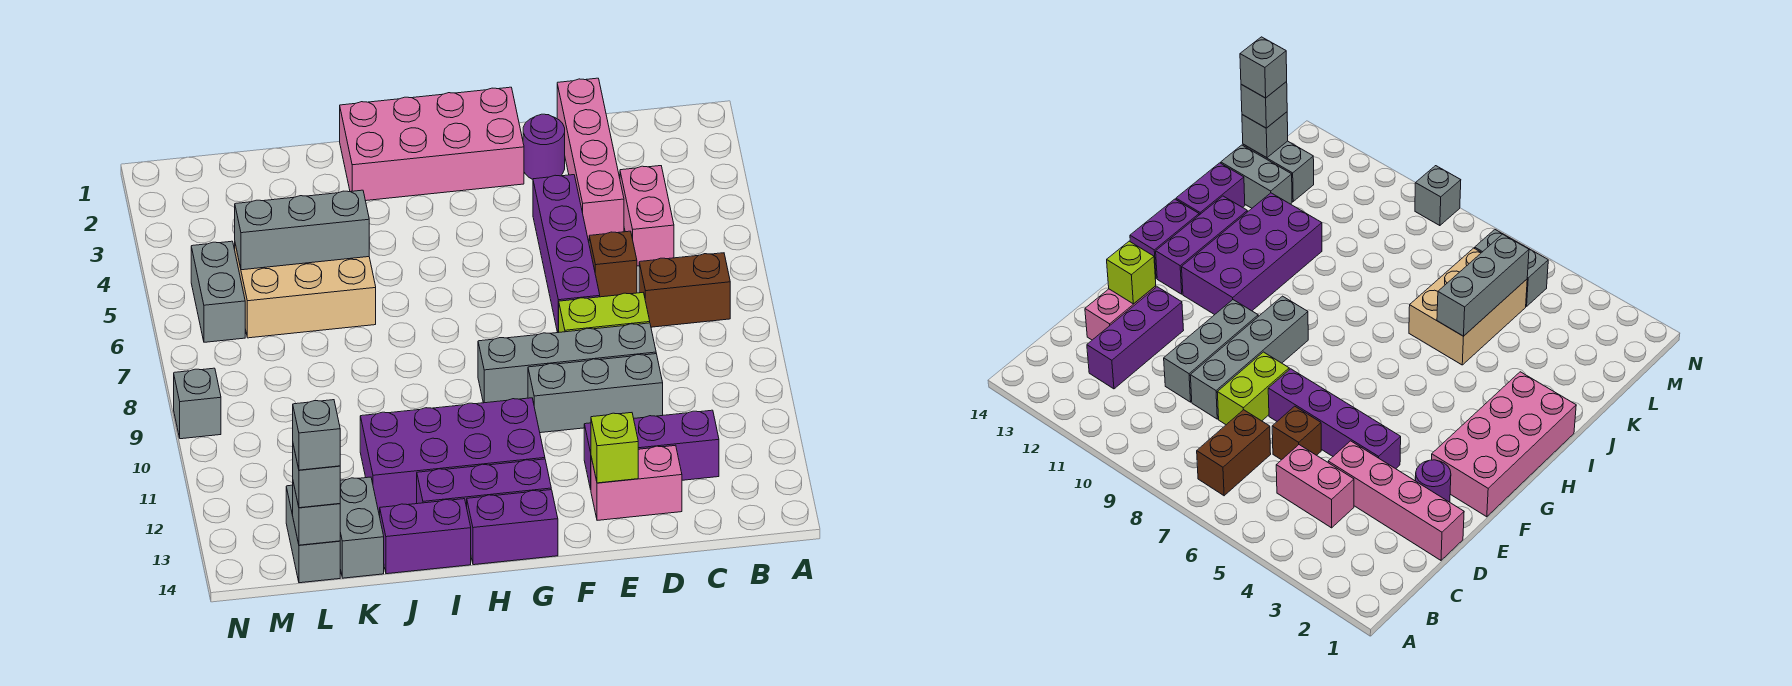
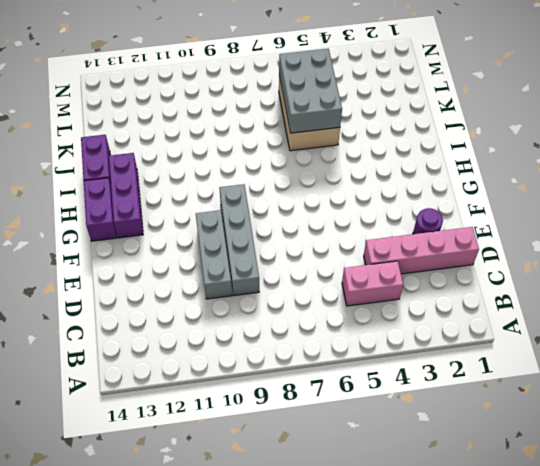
grey 2x3 brick [279,49,342,133] -> grey 1x3 brick [235,190,369,270]
none -> brown 1x2 brick [639,253,730,327]
none -> purple 1x3 brick [584,410,719,489]
none -> brown 1x1 brick [589,231,637,297]

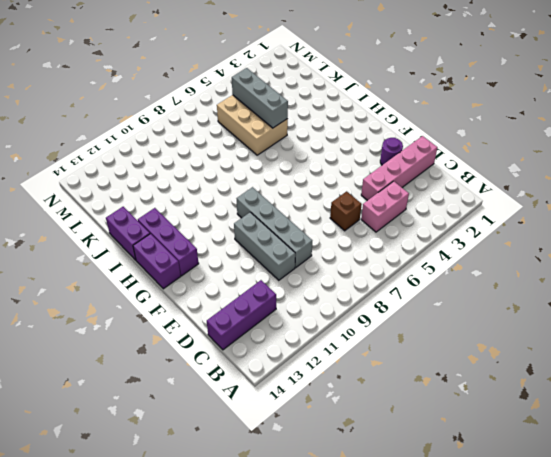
purple 1x3 brick [207,280,276,350] -> purple 1x3 brick turned to [584,410,719,489]
none -> brown 1x2 brick [639,253,730,327]
none -> lime 1x2 brick [559,293,650,332]
none -> pink 1x2 brick [591,445,682,520]

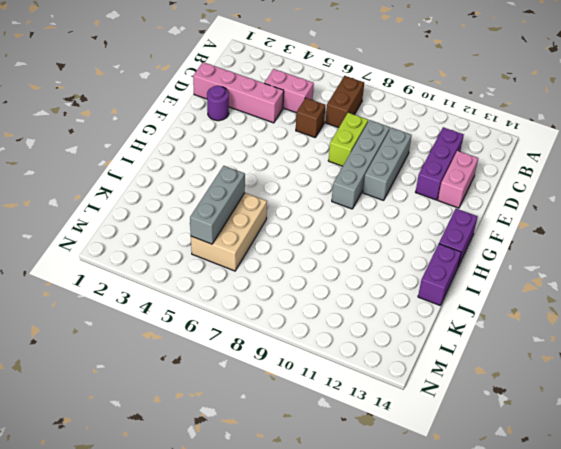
none -> purple 1x4 brick [533,175,600,333]
none -> pink 2x4 brick [340,87,524,201]
none -> purple 2x4 brick [360,398,545,512]

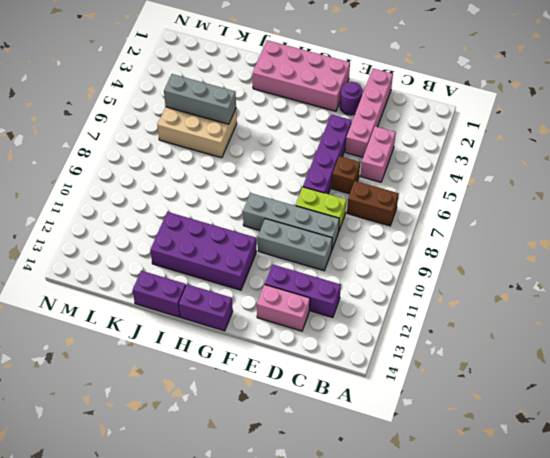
none -> purple 1x3 brick [417,459,551,507]
none -> grey 1x2 brick [340,477,384,578]
none -> grey 1x2 brick [286,485,340,583]

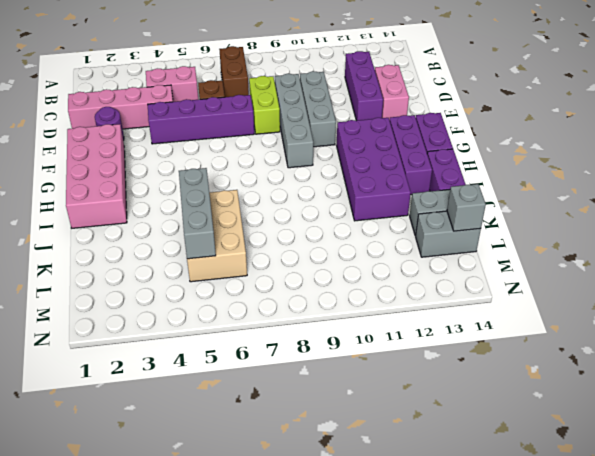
none -> grey 1x2 brick [191,241,245,342]
none -> grey 1x1 brick [174,368,221,439]
none -> lime 1x1 brick [591,413,638,483]

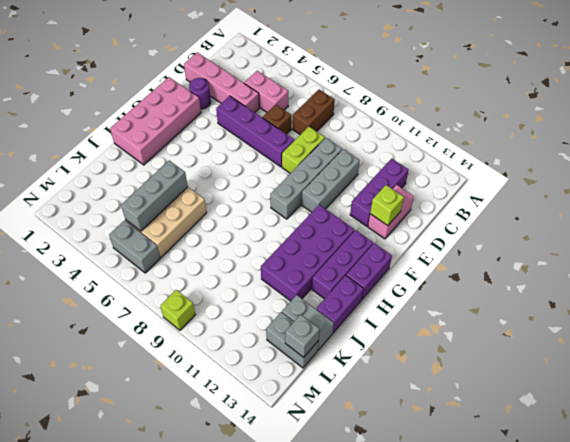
lime 1x1 brick [160,290,195,330] -> grey 1x1 brick [174,368,221,439]
none -> grey 1x1 brick [293,445,340,508]
none -> grey 1x1 brick [293,400,340,470]

